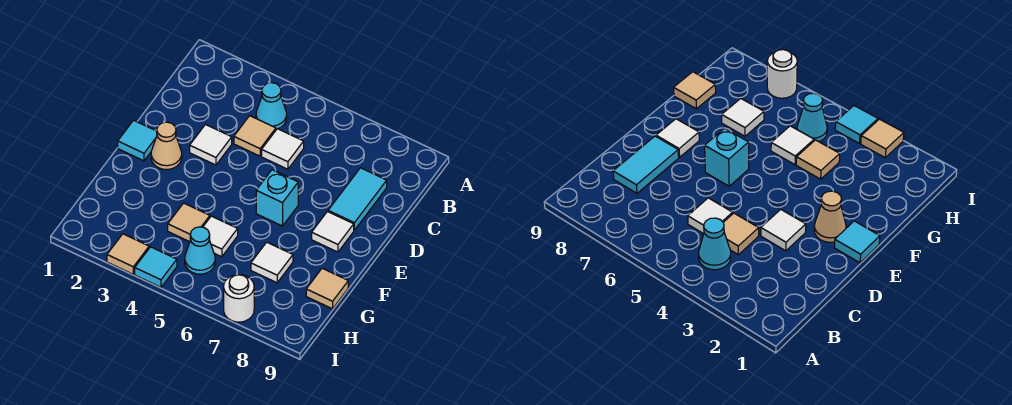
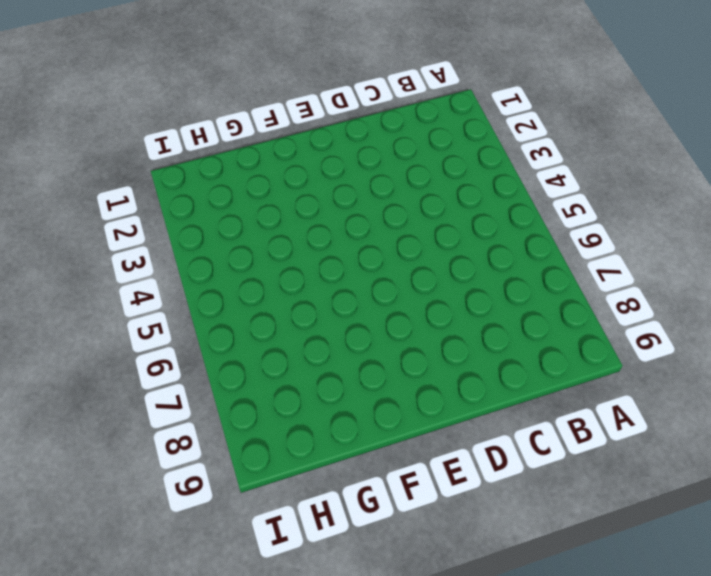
none -> cyan 1x1 cone [256,83,287,129]
none -> tan 1x1 tile [234,116,276,156]
none -> white 1x1 tile [262,129,304,169]

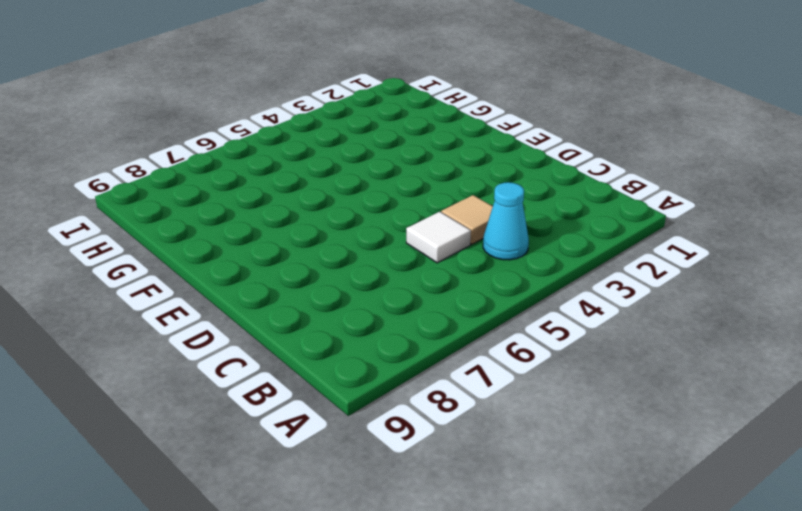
none -> cyan 1x2 tile [328,168,387,230]
none -> white 1x1 tile [190,125,232,165]
none -> cyan 1x1 tile [118,120,157,161]

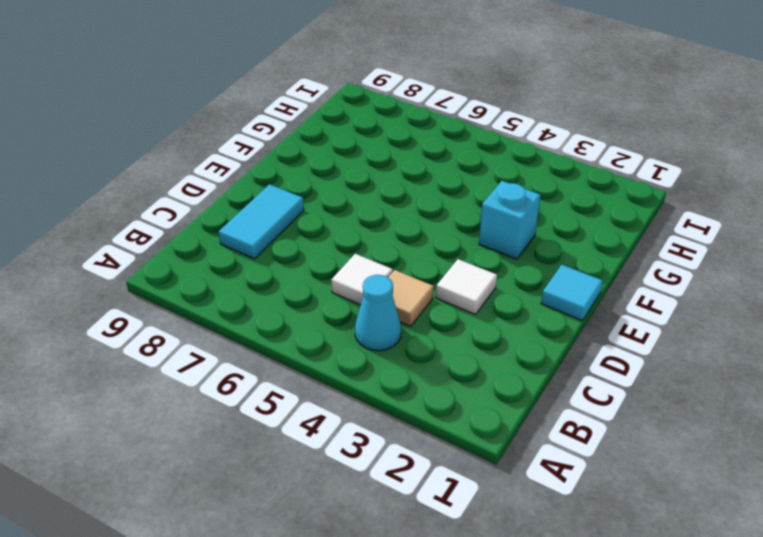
cyan 1x1 brick [479,181,540,259] -> cyan 1x1 brick moved to [256,170,298,226]
none -> tan 1x1 cone [151,122,182,170]
none -> white 1x1 tile [312,212,354,252]
none -> tan 1x1 tile [168,203,210,242]

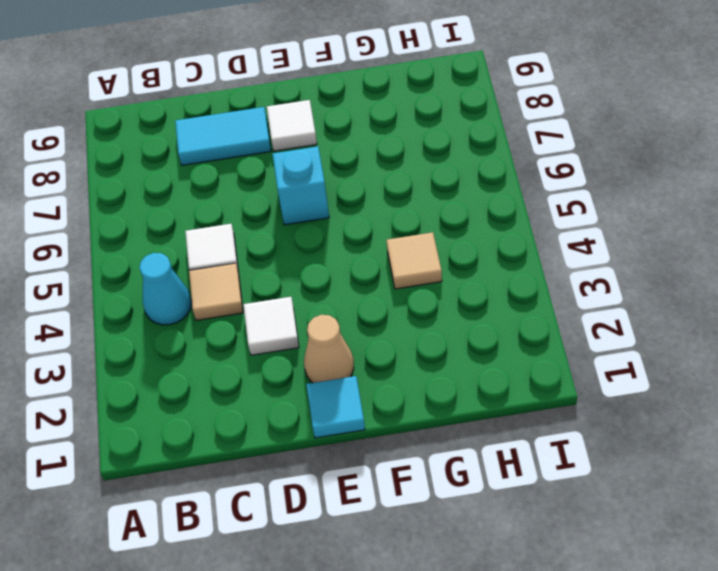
none -> white 1x1 tile [203,216,238,257]
none -> white 1x1 tile [251,242,293,283]
none -> tan 1x1 tile [306,268,348,309]

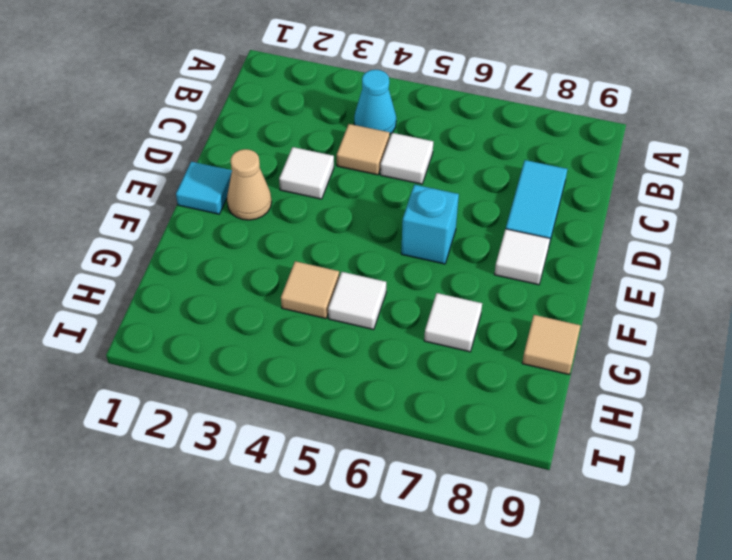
none -> cyan 1x1 cone [185,227,215,274]
none -> tan 1x1 tile [107,234,149,274]
none -> cyan 1x1 tile [135,247,177,287]

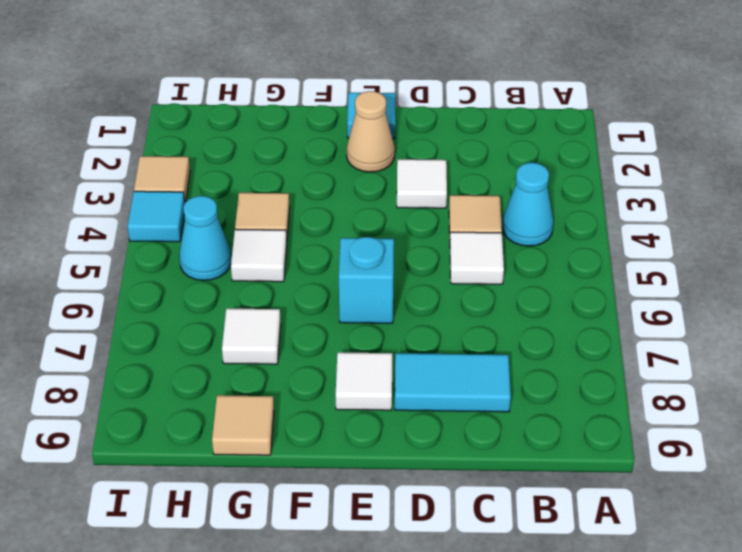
none -> white 1x1 round brick [224,275,254,322]

